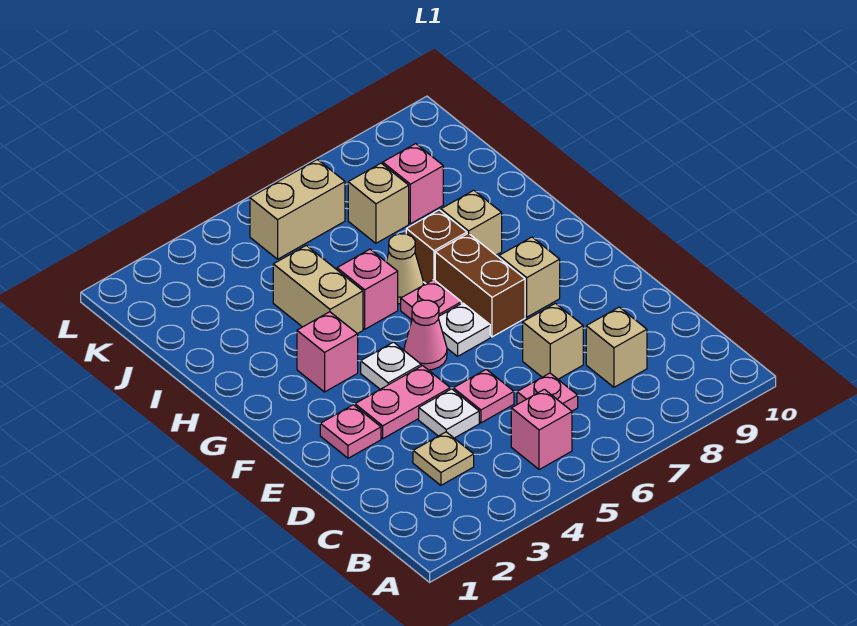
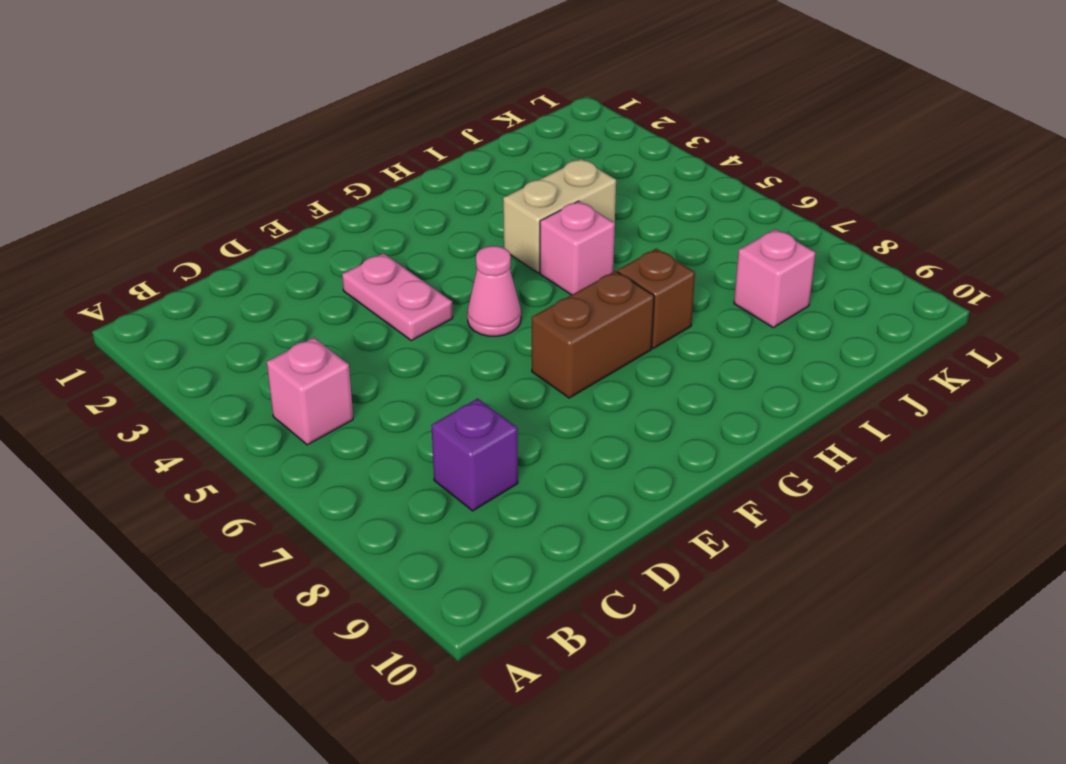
purple 1x1 brick [431,398,518,511] -> tan 1x1 brick [586,307,647,387]
none -> tan 1x1 plate [413,432,474,485]
none -> pink 1x1 plate [517,373,578,411]
none -> white 1x1 plate [419,389,479,438]

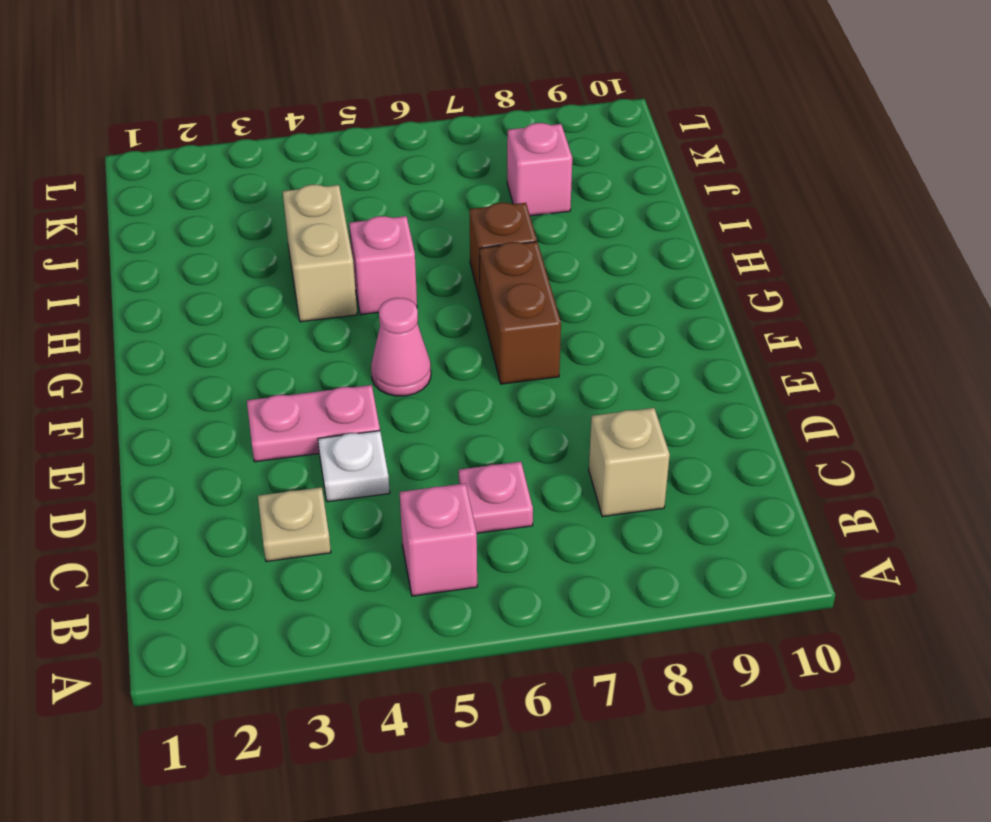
none -> pink 1x1 plate [453,369,514,423]
none -> tan 1x1 brick [523,303,583,379]
none -> pink 1x1 plate [320,405,381,458]

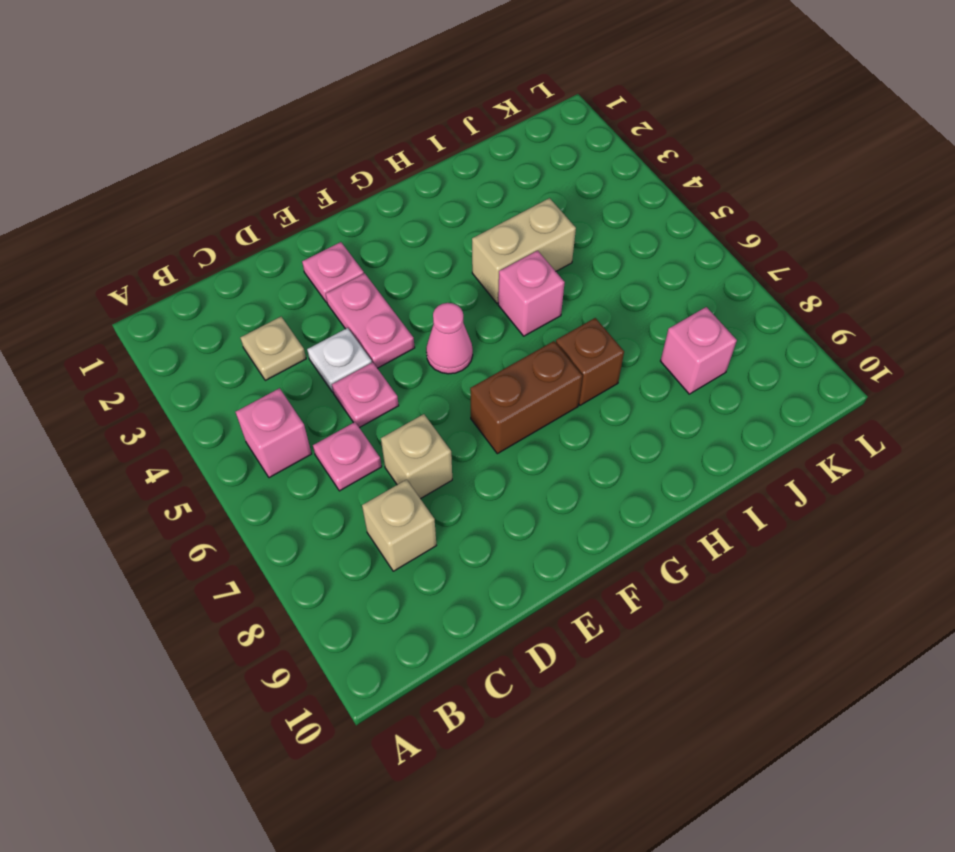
none -> white 1x1 plate [361,342,421,389]
none -> white 1x1 plate [438,303,490,356]
none -> tan 1x1 brick [499,237,560,317]

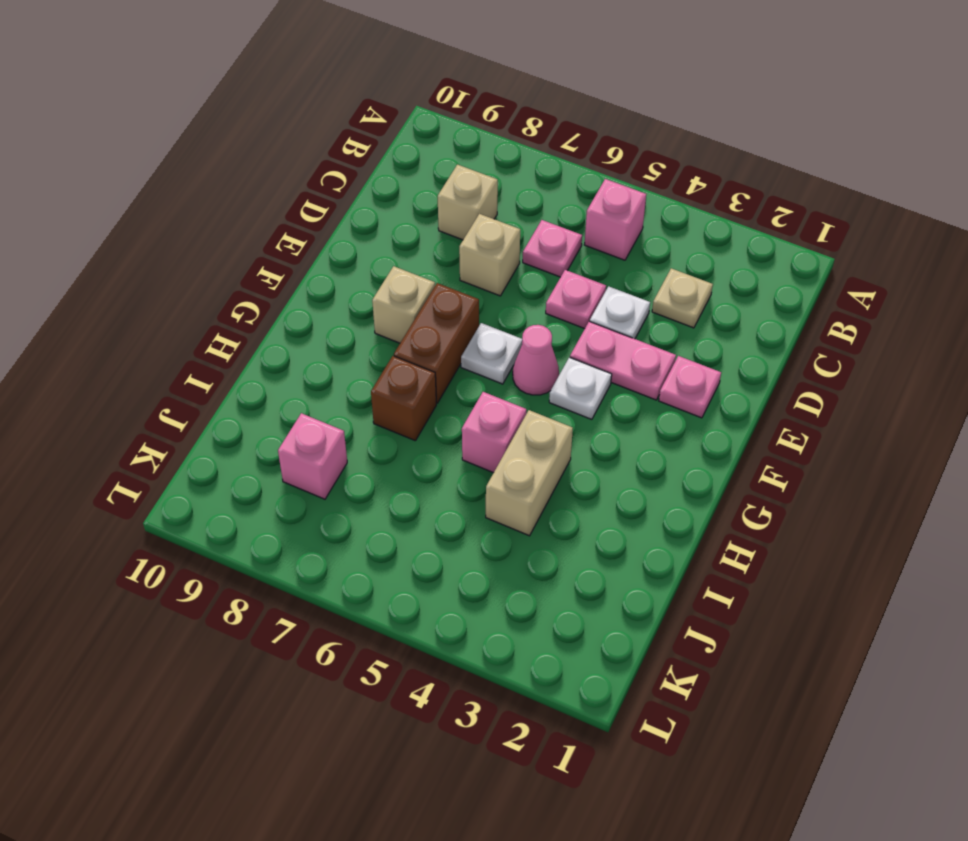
none -> pink 1x1 brick [297,312,358,392]
none -> pink 1x1 plate [401,280,461,320]
none -> tan 1x1 cone [386,234,423,304]

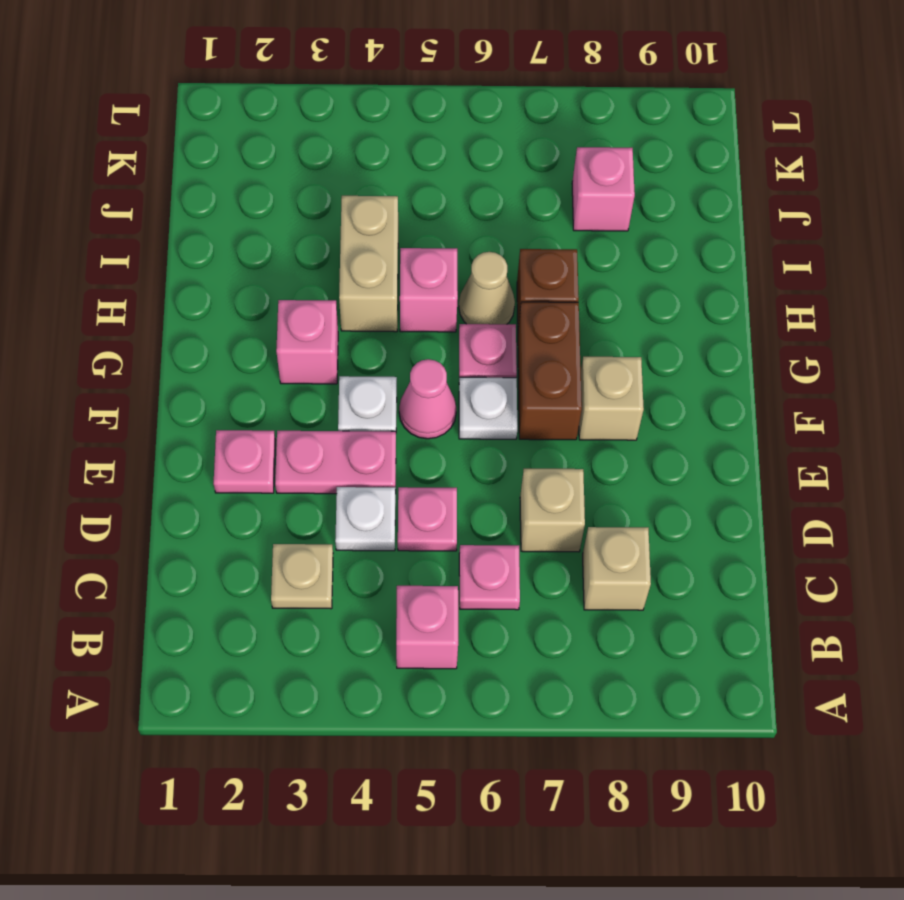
none -> tan 1x1 brick [441,190,502,255]
none -> tan 1x1 brick [348,163,409,243]
none -> tan 1x2 brick [250,159,345,259]

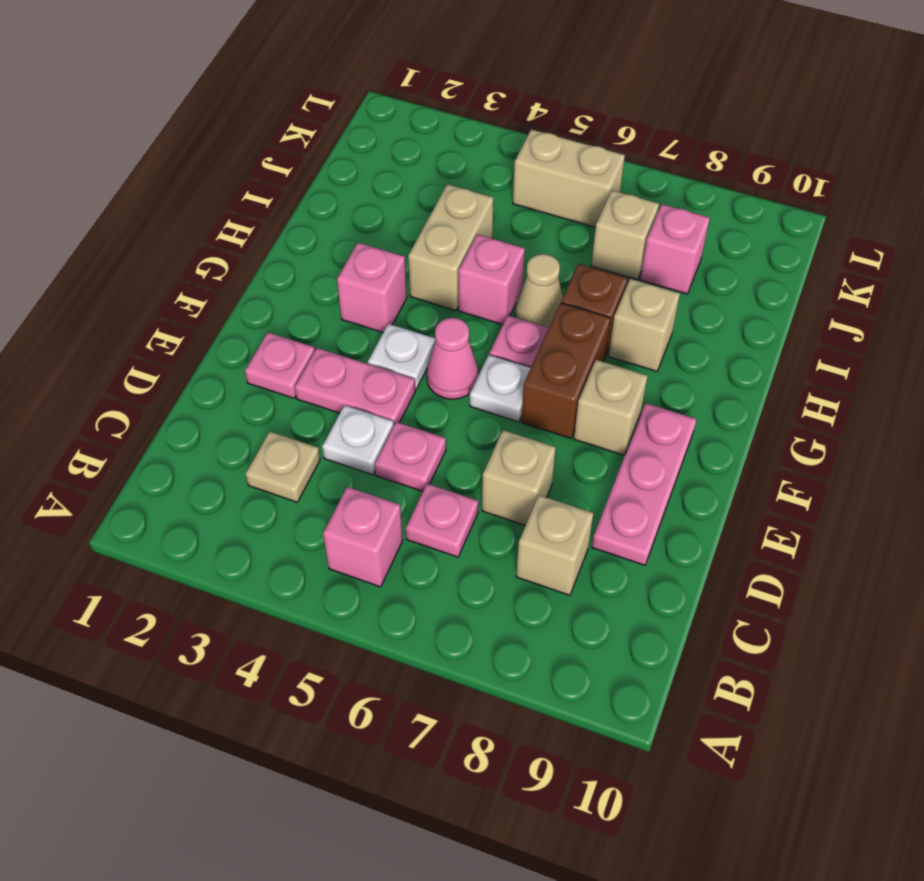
pink 1x3 plate [592,403,697,565] -> none

